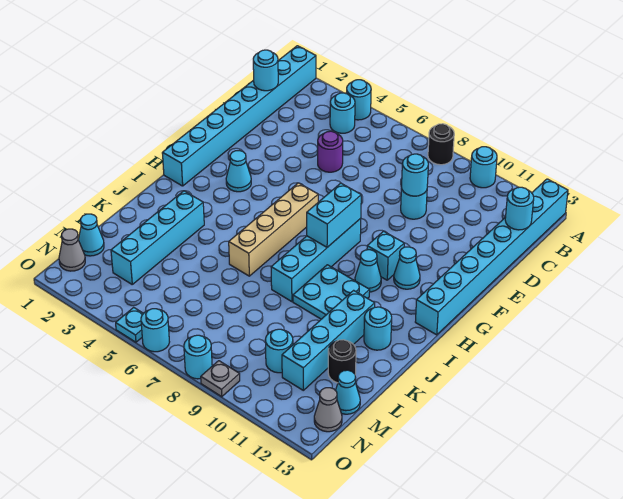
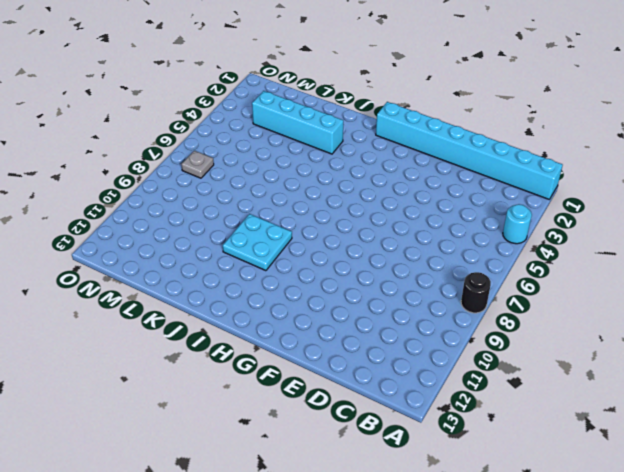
grey 1x1 plate [181,151,214,178] -> grey 1x1 plate moved to [201,361,240,397]
none -> cyan 1x1 round brick [470,147,497,188]
none -> cyan 1x8 brick [415,179,568,335]
none -> cyan 1x1 round brick [330,93,355,133]
none -> purple 1x1 round brick [318,131,343,172]

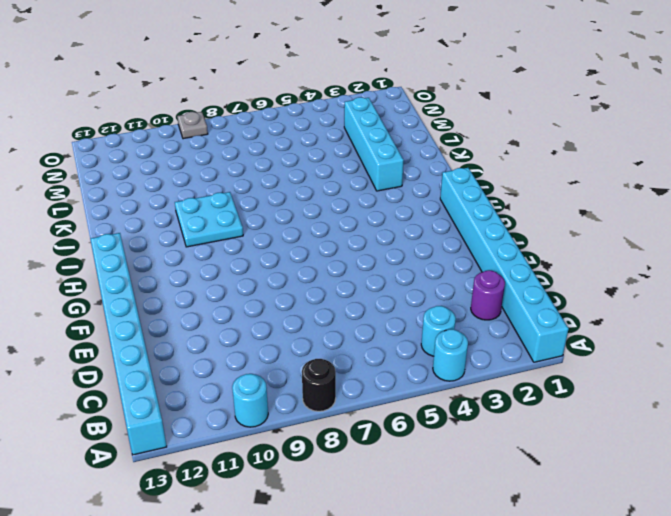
purple 1x1 round brick [471,270,505,320] -> purple 1x1 round brick moved to [318,131,343,172]
none -> cyan 1x1 round brick [401,188,427,219]
none -> cyan 1x1 cone [226,151,251,192]
none -> tan 1x4 brick [229,183,318,276]
none -> cyan 1x4 brick [271,218,361,302]

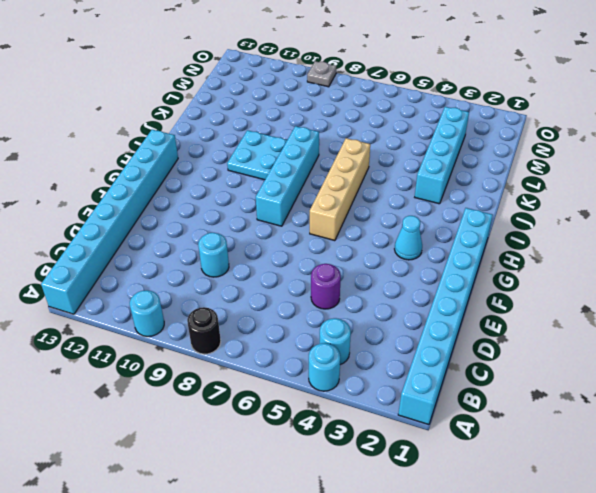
none -> cyan 1x1 brick [367,231,404,280]
none -> cyan 1x1 cone [394,247,420,289]
none -> cyan 1x1 cone [355,250,381,292]
none -> cyan 1x4 brick [282,290,375,390]

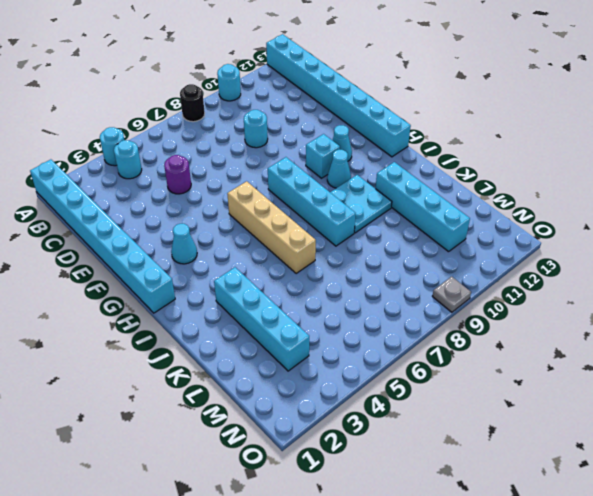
none -> cyan 1x1 round brick [364,307,392,350]
none -> black 1x1 round brick [328,340,356,383]
none -> cyan 1x1 cone [78,214,104,256]
none -> cyan 1x1 round brick [265,329,293,373]

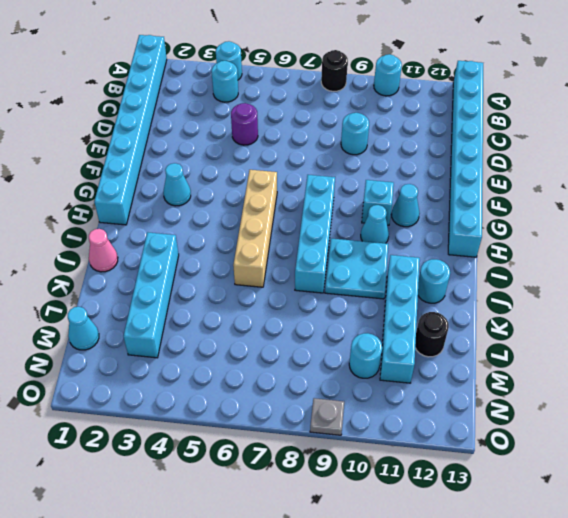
pink 1x1 cone [89,229,118,272] -> none
none -> cyan 1x1 cone [335,370,360,414]
none -> grey 1x1 cone [59,229,85,271]
none -> grey 1x1 cone [314,388,342,432]
none -> cyan 1x1 plate [116,307,144,342]

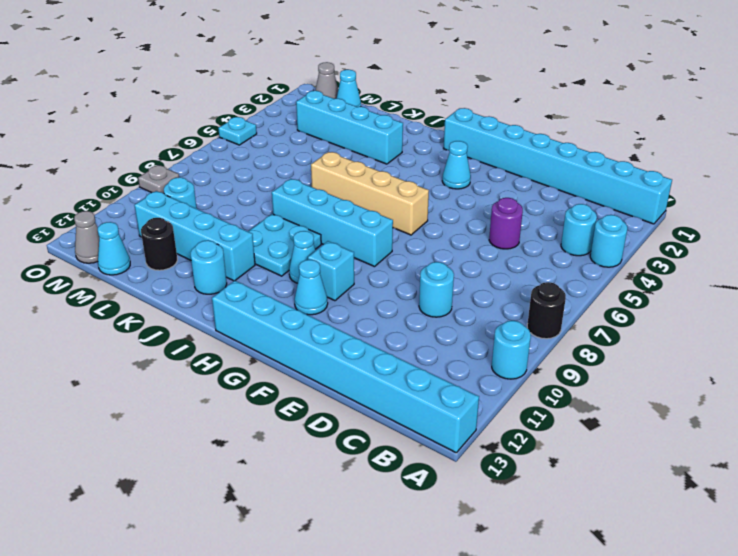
none -> cyan 1x1 round brick [141,309,169,352]
none -> cyan 1x1 round brick [184,335,212,379]
none -> cyan 1x1 round brick [253,50,278,91]
none -> cyan 1x1 round brick [505,187,534,230]

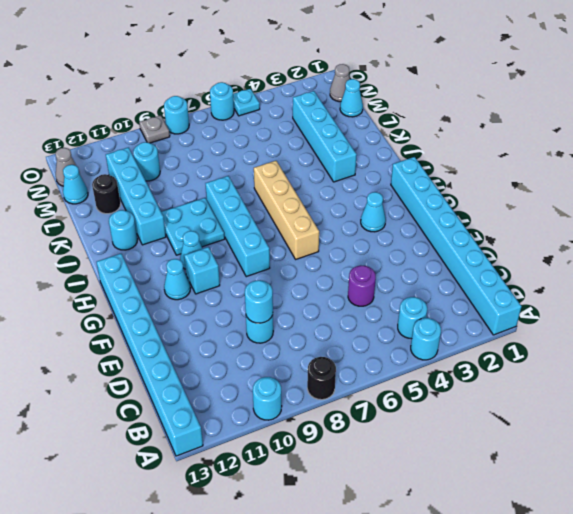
none -> cyan 1x1 round brick [253,50,278,91]
none -> cyan 1x1 round brick [505,187,534,230]
none -> cyan 1x2 brick [307,183,361,247]

